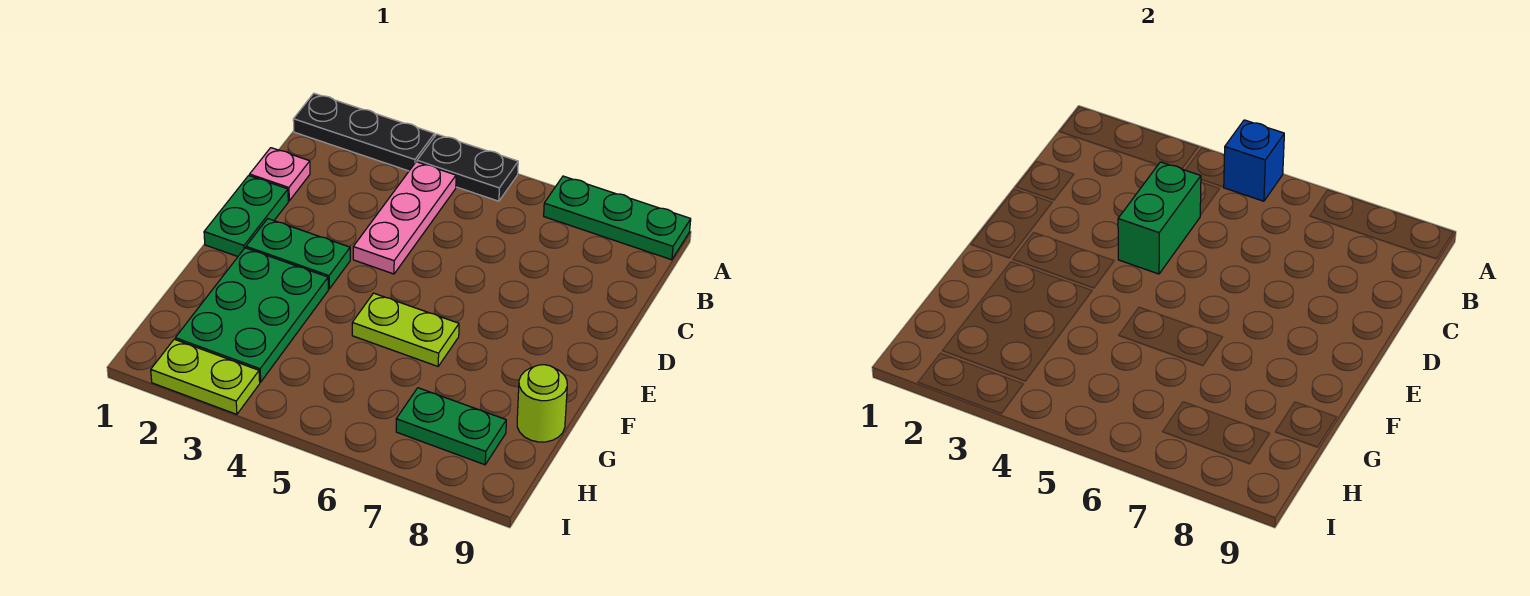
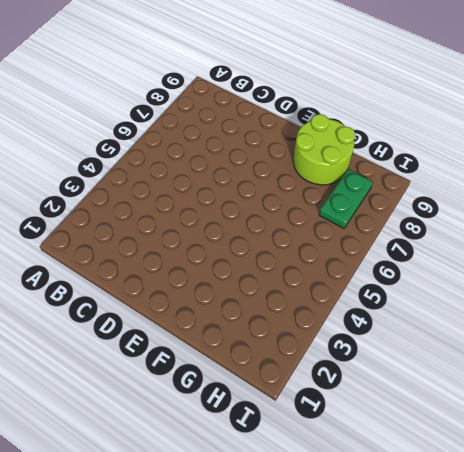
lime 2x2 round brick [293,114,355,185] -> lime 1x1 round brick [517,365,567,442]
none -> black 1x3 plate [293,93,435,171]
none -> black 1x2 plate [417,134,518,201]
none -> green 1x3 plate [544,176,691,260]

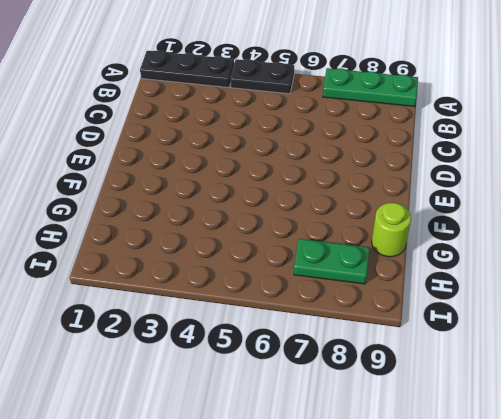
none -> pink 1x3 plate [353,162,456,274]
none -> pink 1x1 plate [250,148,310,201]
none -> green 1x2 plate [204,176,288,257]

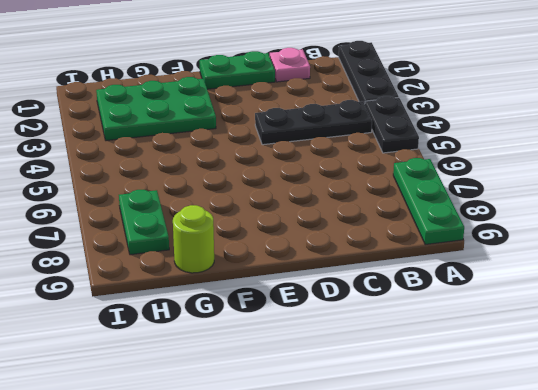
black 1x3 plate [255,100,372,145] -> pink 1x3 plate [353,162,456,274]
none -> green 1x2 plate [246,219,350,289]
none -> lime 1x2 plate [352,293,459,366]
none -> lime 1x2 plate [151,339,260,414]

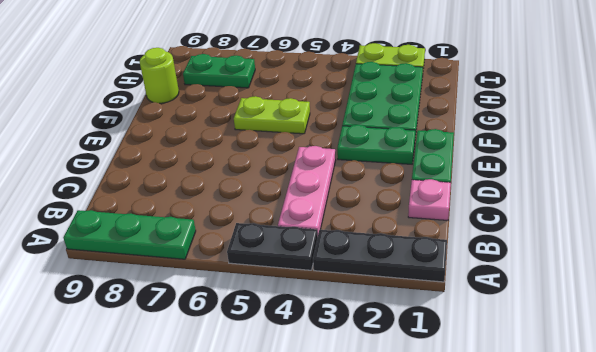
none -> blue 1x1 brick [1224,120,1284,201]
none -> green 1x2 brick [1118,162,1201,274]

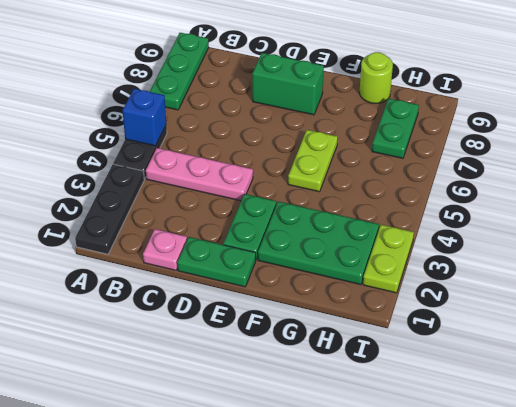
green 1x2 brick [252,53,324,115] -> green 1x2 brick moved to [1118,162,1201,274]

